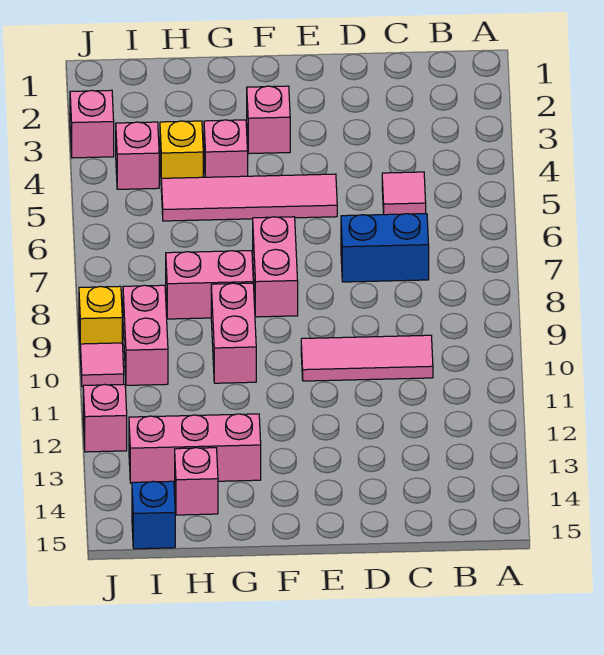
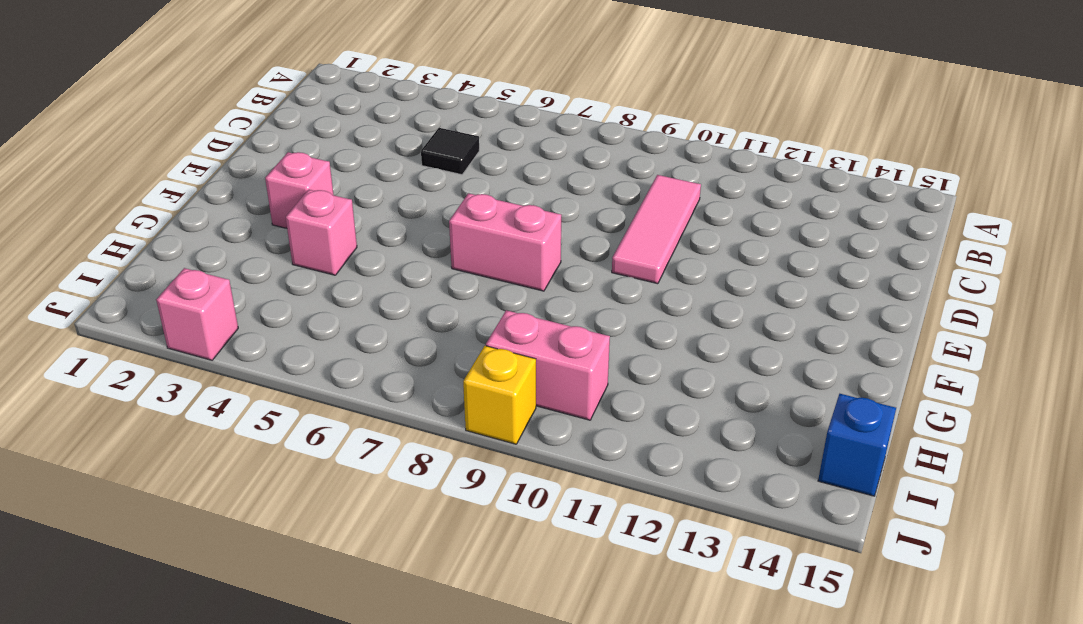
black 1x1 tile [421,128,479,175] -> pink 1x1 tile [382,172,426,215]
none -> blue 1x2 brick [341,214,429,282]
none -> pink 1x4 tile [161,174,337,221]
none -> pink 1x2 brick [166,251,253,319]

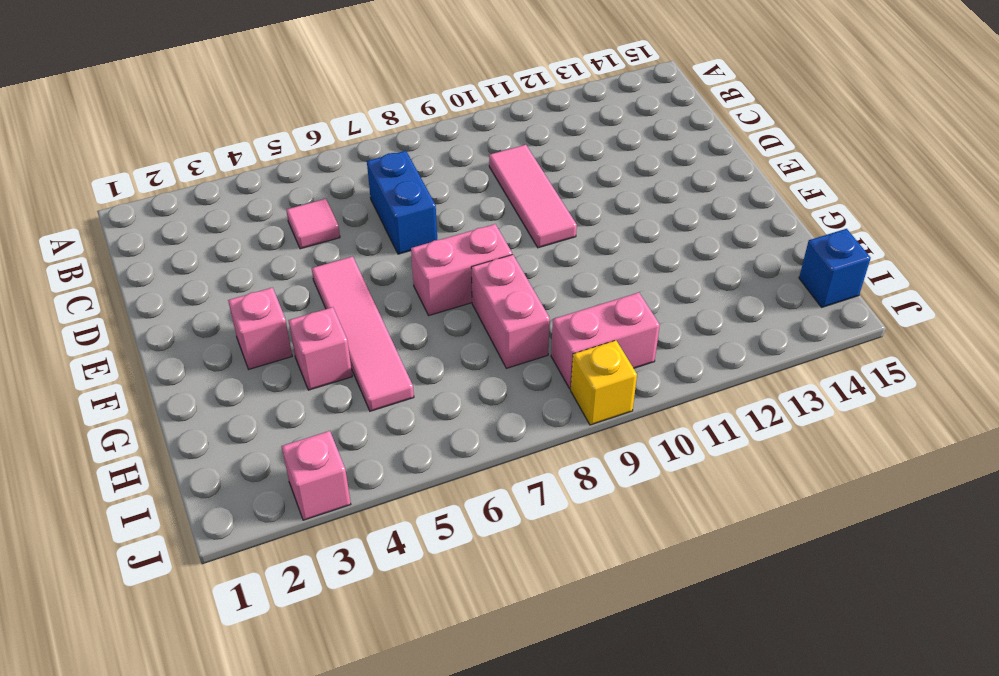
none -> pink 1x2 brick [211,283,256,383]
none -> pink 1x3 brick [129,414,261,483]
none -> yellow 1x1 brick [160,121,203,178]

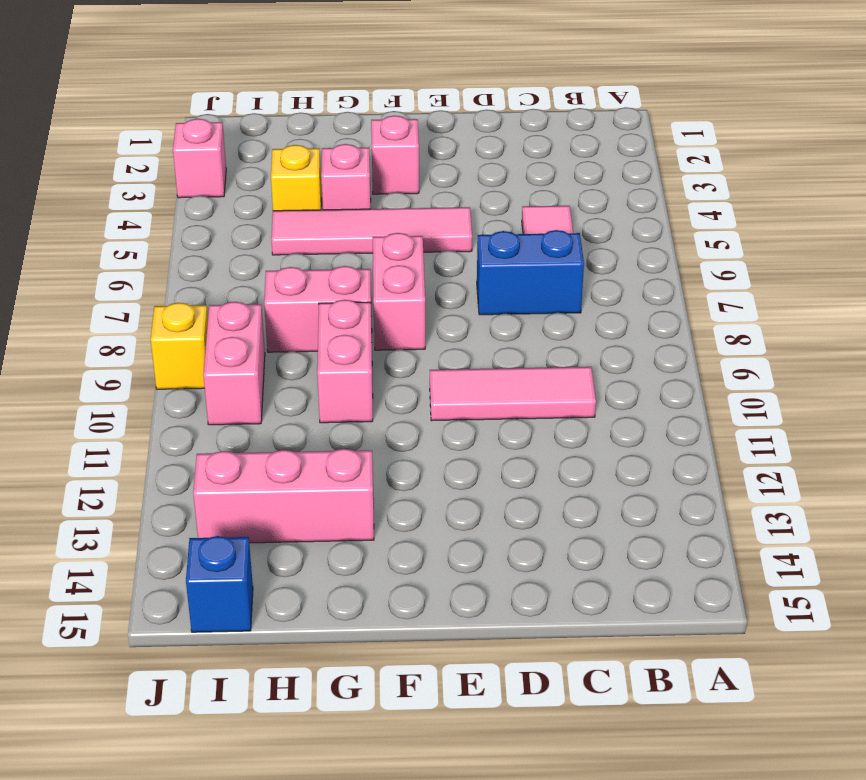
none -> pink 1x1 brick [175,448,218,515]
none -> pink 1x1 brick [116,122,159,189]
none -> pink 1x1 tile [80,343,124,387]

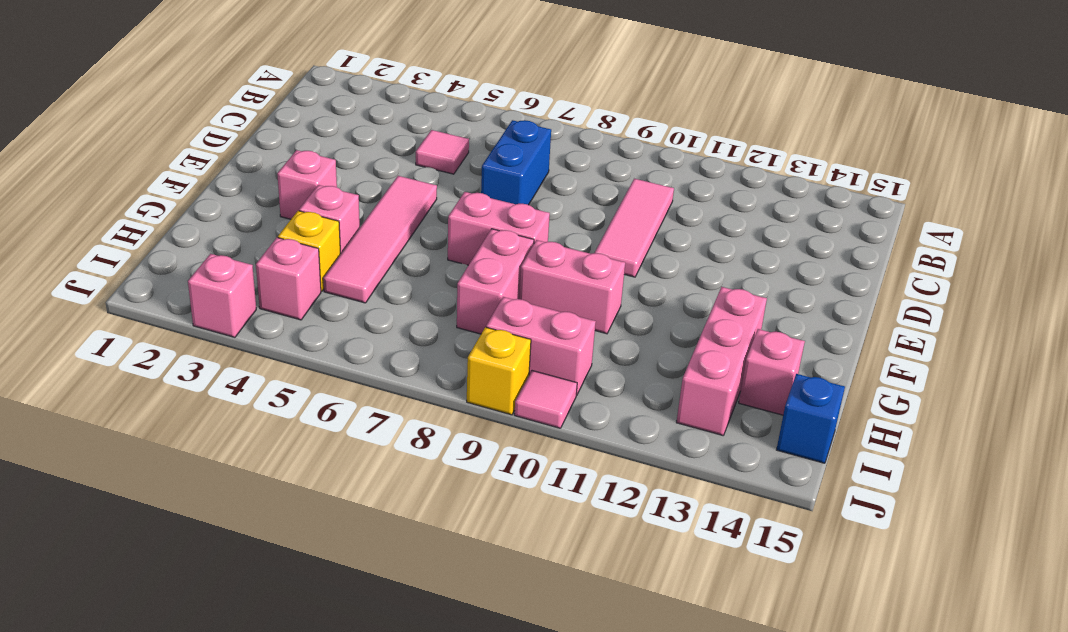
none -> pink 1x1 brick [83,384,127,452]

